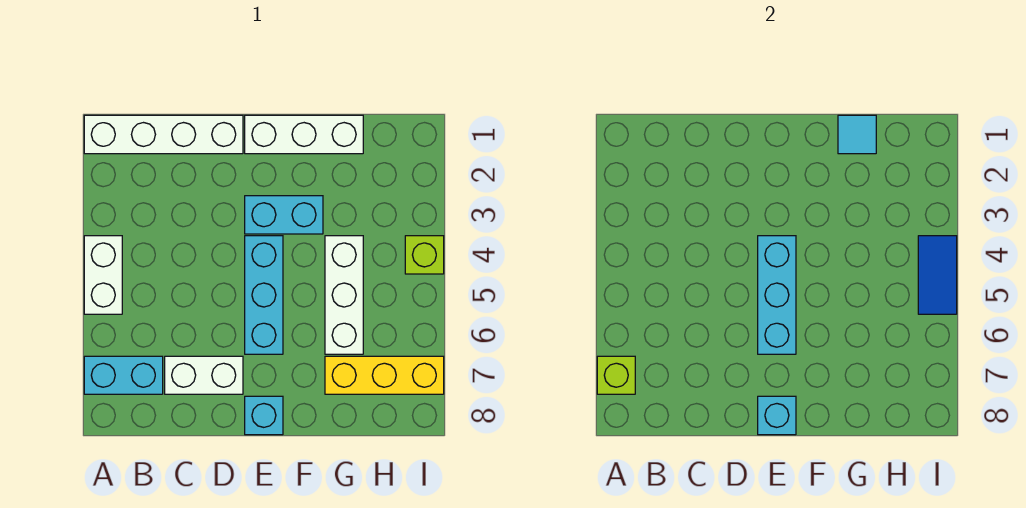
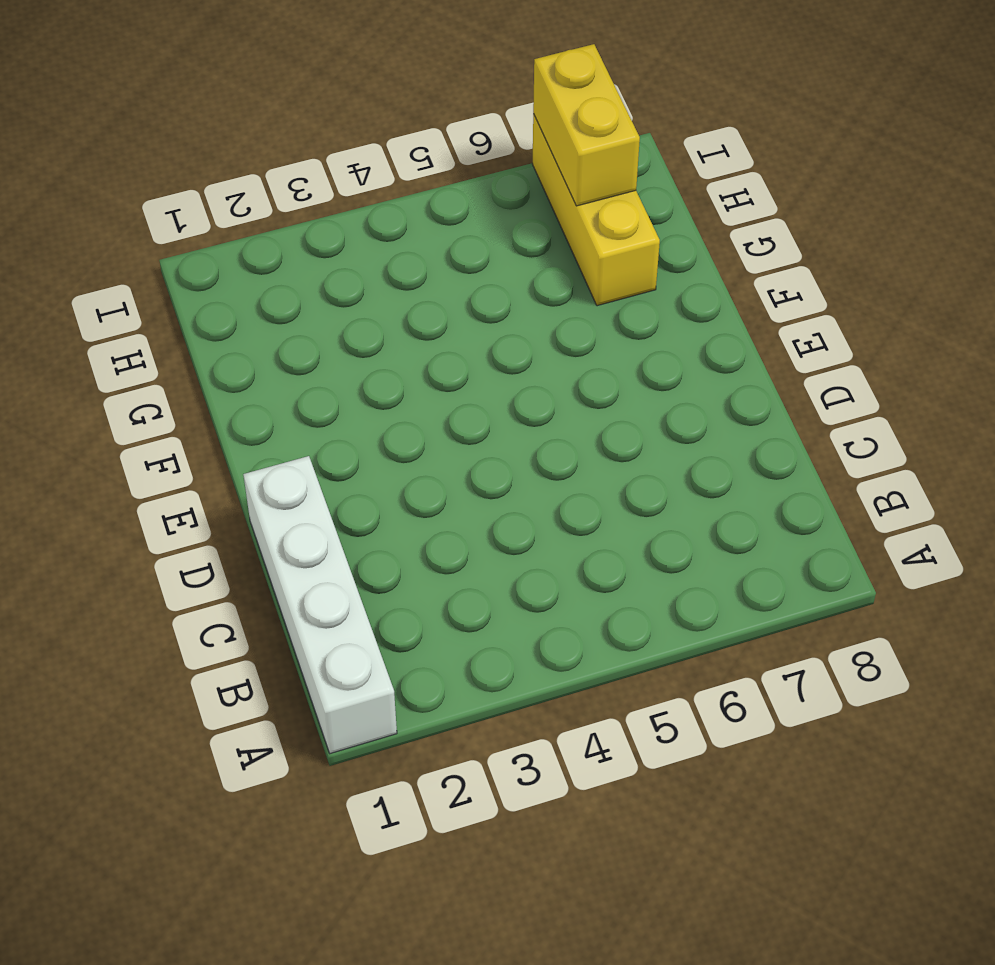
yellow 1x2 brick [533,44,640,206] -> none
none -> white 1x2 brick [84,236,122,314]
none -> cyan 1x2 brick [84,356,163,394]
none -> white 1x2 brick [165,356,243,394]

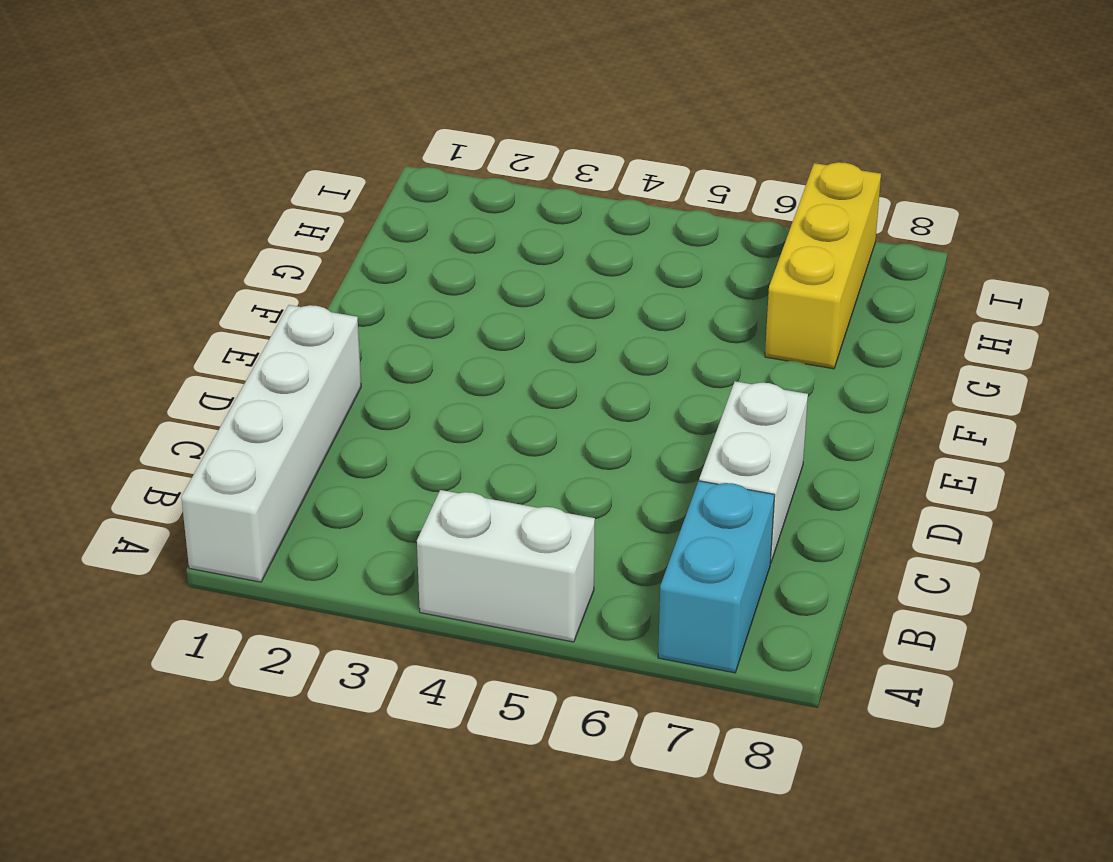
none -> white 1x3 brick [245,115,363,154]
none -> cyan 1x2 brick [245,196,323,234]
none -> cyan 1x3 brick [245,236,283,354]

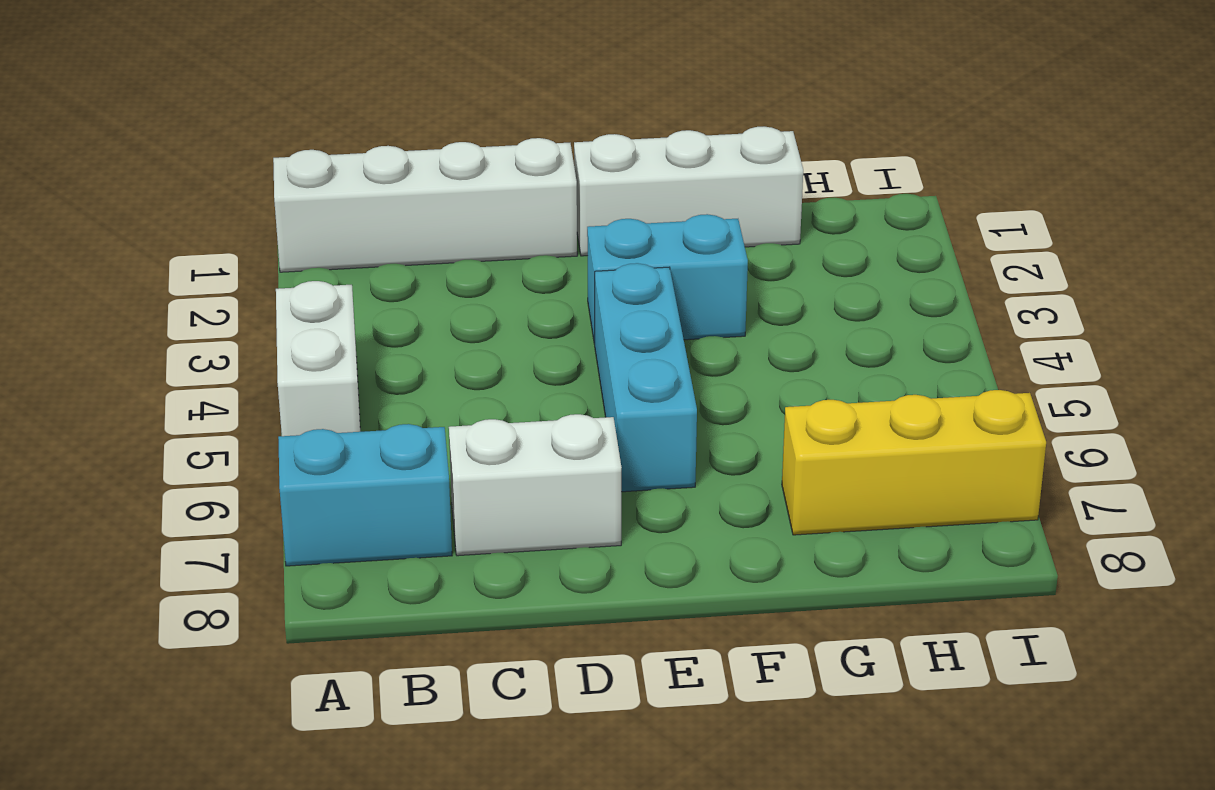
none -> cyan 1x1 brick [245,396,283,435]
none -> white 1x3 brick [325,236,363,354]
none -> lime 1x1 brick [405,236,444,274]

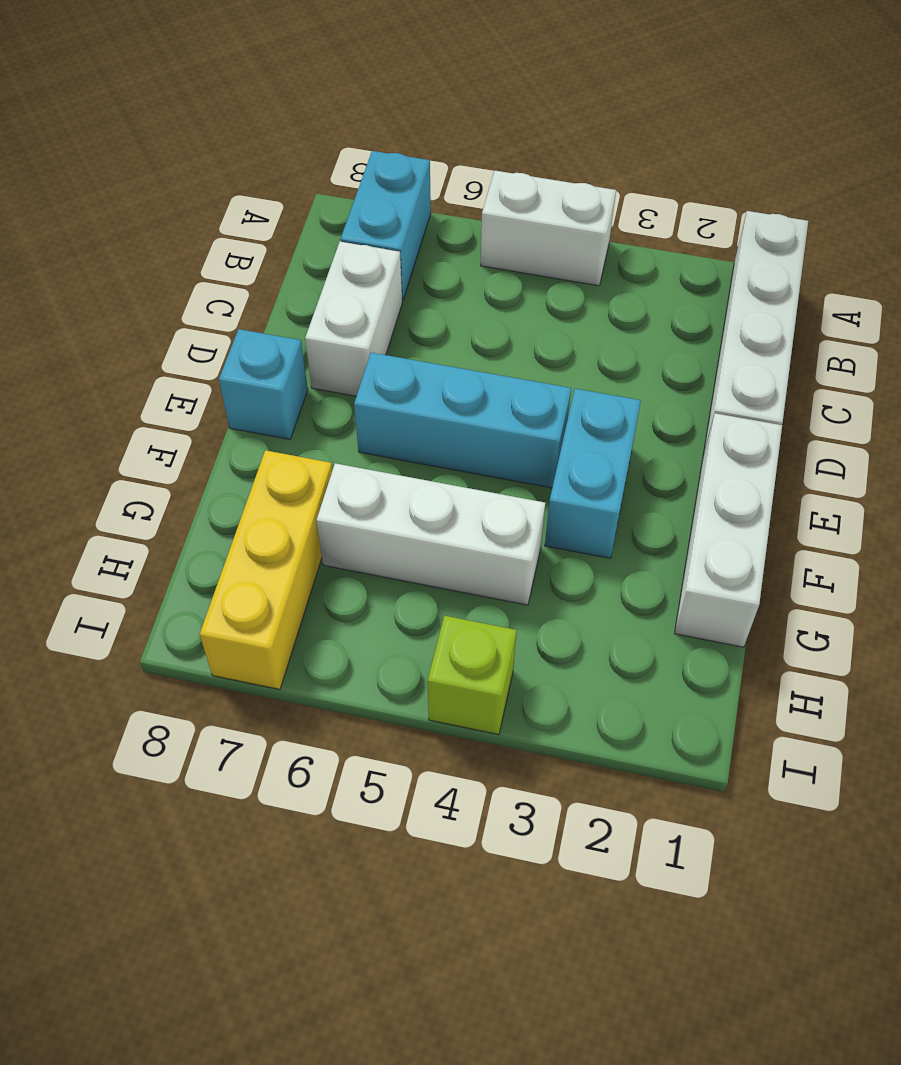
none -> lime 1x1 brick [597,356,635,394]
none -> cyan 1x3 brick [758,236,796,354]
none -> cyan 1x1 brick [758,396,796,435]

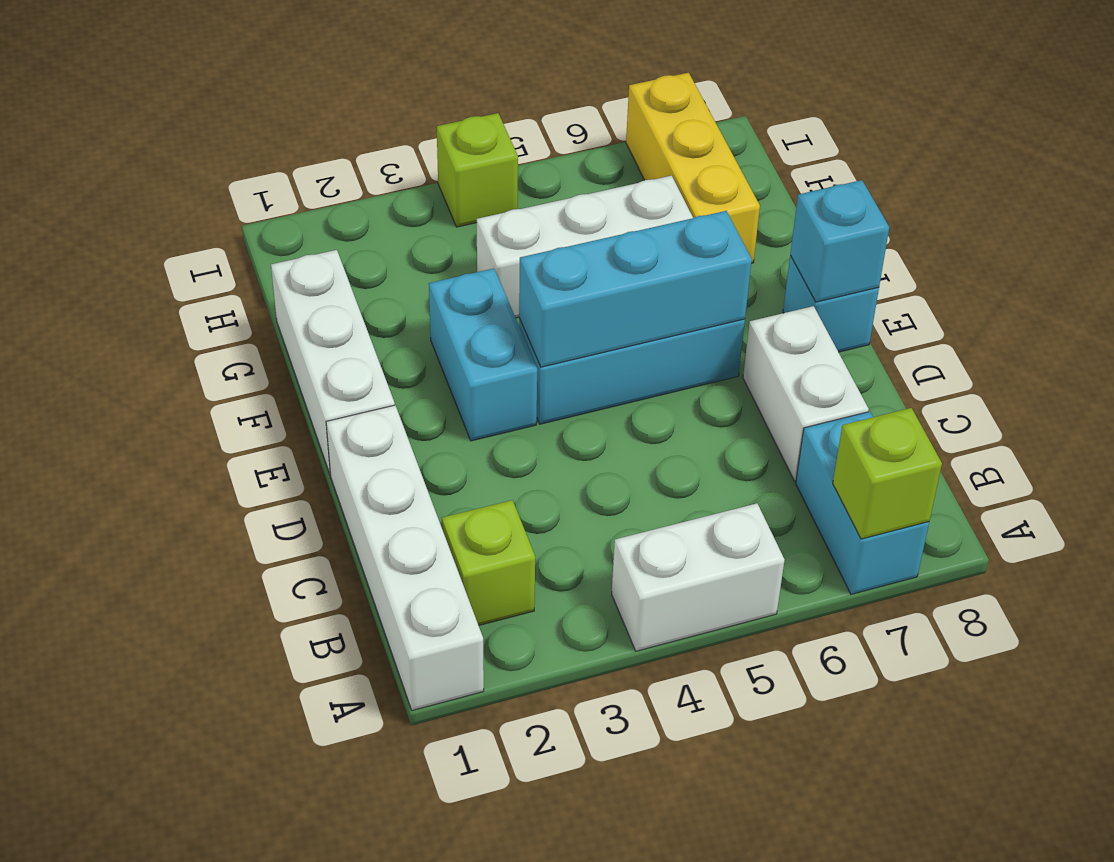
lime 1x1 brick [442,500,535,625] -> none
none -> cyan 1x1 tile [838,115,876,154]
none -> blue 1x2 tile [918,236,957,314]

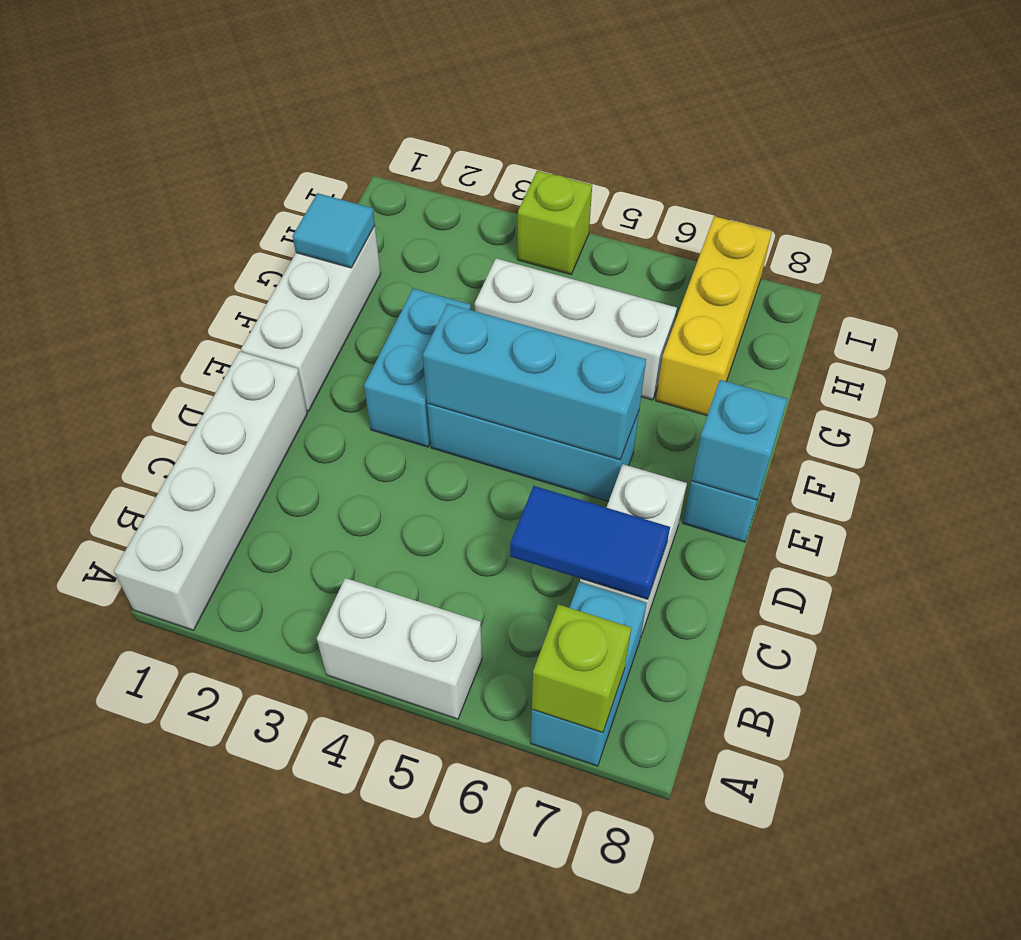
blue 1x2 tile [510,486,670,599] -> blue 1x2 tile moved to [918,236,957,314]

